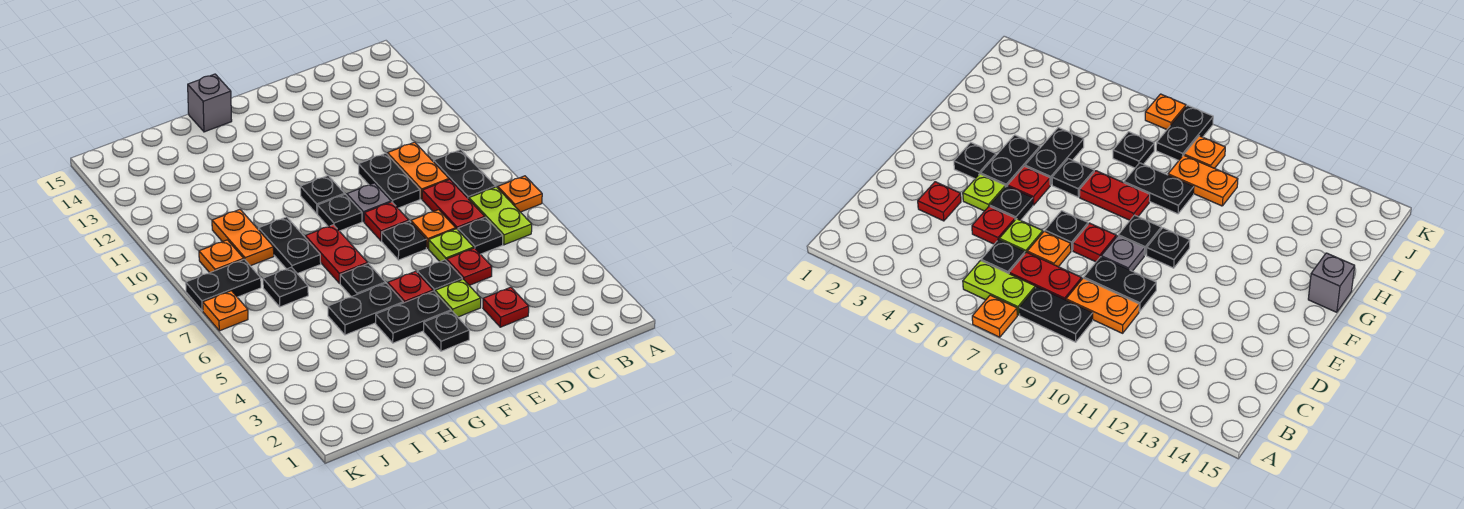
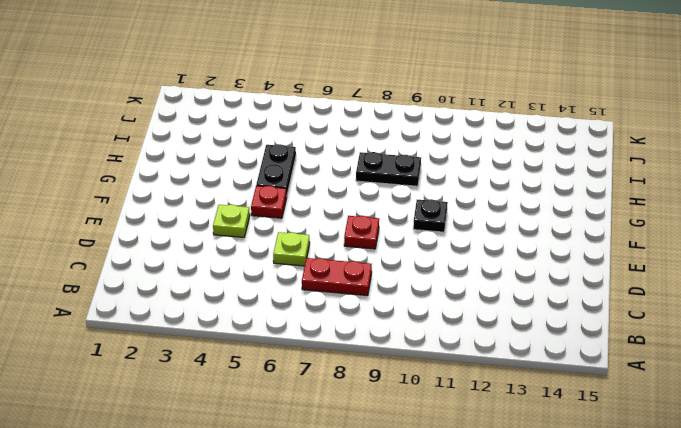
none -> orange 1x1 plate [498,176,542,212]
none -> lime 1x2 plate [469,187,532,245]
none -> black 1x2 plate [434,150,496,199]
none -> black 1x1 plate [458,217,503,254]

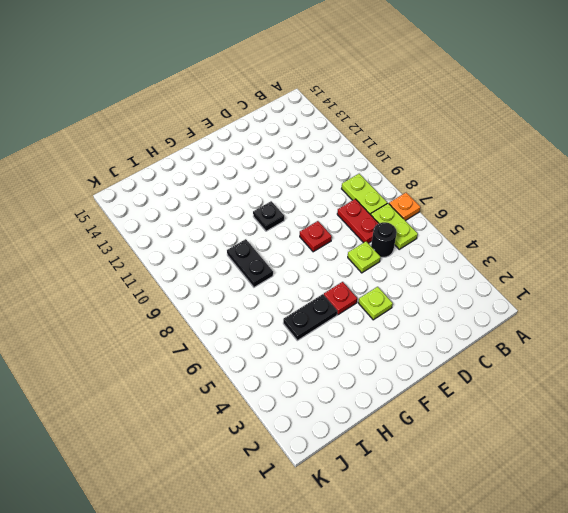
lime 1x2 plate [342,174,387,215] -> black 1x2 plate [434,150,496,199]
black 1x1 round brick [371,222,397,257] -> black 1x1 plate [458,217,503,254]
none -> orange 1x2 plate [387,142,449,199]
none -> red 1x1 plate [483,287,529,327]
none -> red 1x1 plate [447,248,492,285]
none -> orange 1x1 plate [411,210,456,248]

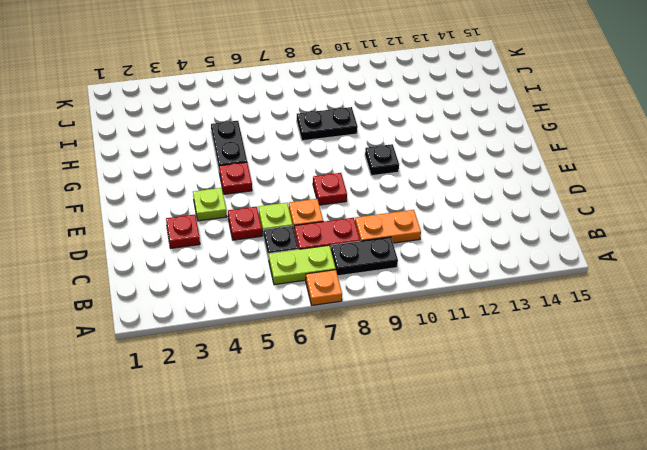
none -> black 1x2 plate [359,153,420,208]
none -> black 1x1 plate [417,260,462,292]
none -> black 1x1 plate [382,221,426,260]
none -> grey 1x1 plate [347,183,391,222]

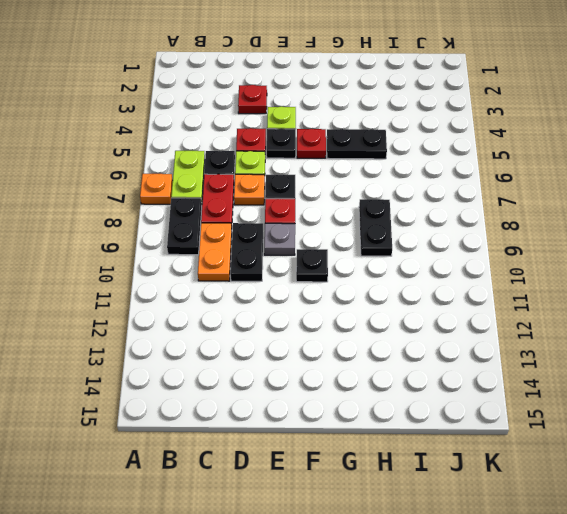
none -> black 1x1 plate [424,311,469,351]
none -> black 1x2 plate [376,291,451,343]
none -> black 1x1 plate [318,194,362,231]
none -> black 1x1 plate [340,263,385,297]

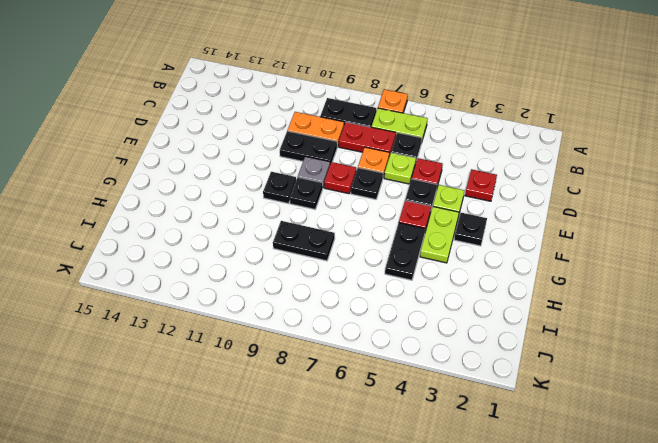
lime 1x2 plate [420,207,459,263] -> black 1x2 plate [376,291,451,343]
none -> black 1x1 plate [340,263,385,297]
none -> red 1x2 plate [305,225,368,283]
none -> grey 1x1 brick [188,74,232,132]
none -> black 1x1 plate [263,267,308,307]

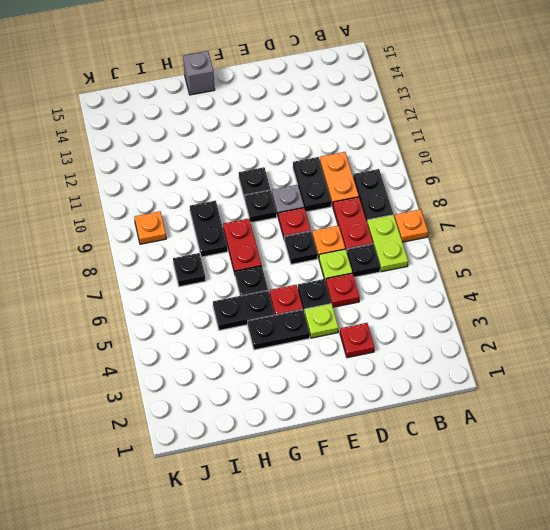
none -> black 1x1 plate [424,311,469,351]
none -> orange 1x2 plate [212,210,274,266]
none -> black 1x2 plate [186,259,261,311]
none -> orange 1x1 plate [203,291,248,331]

